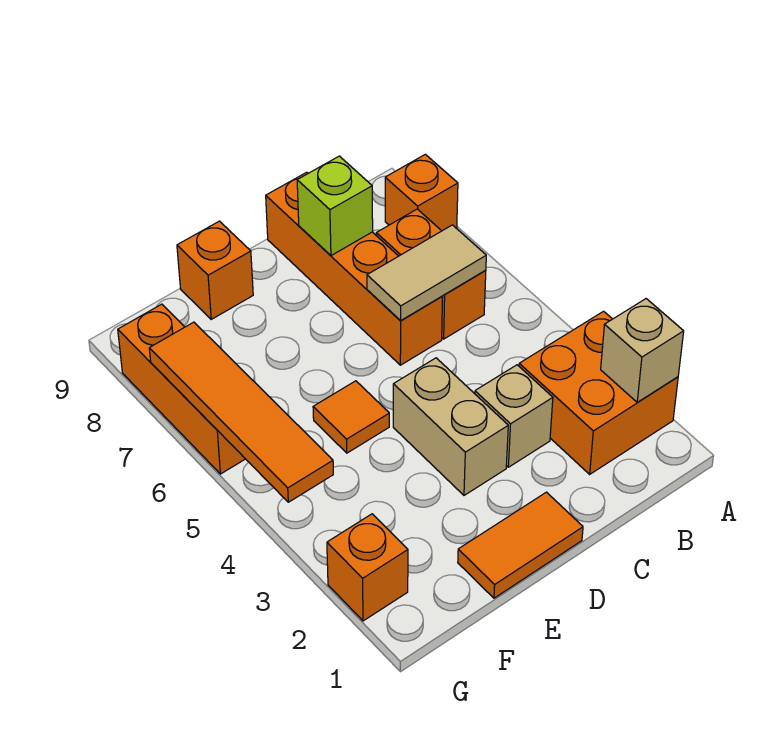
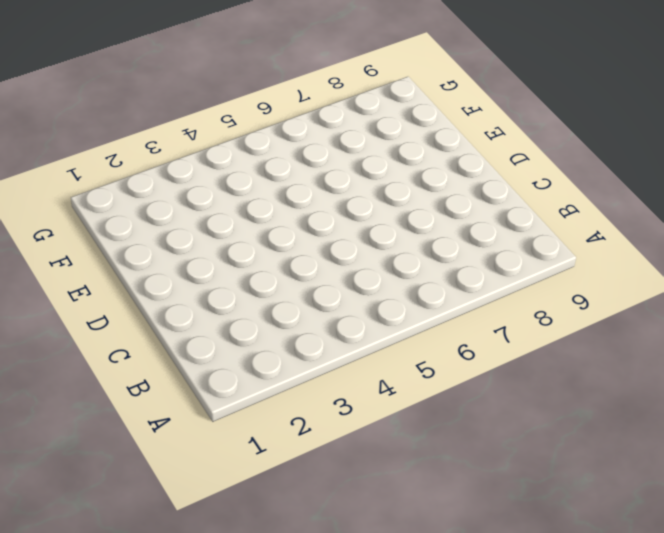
none -> orange 2x2 brick [519,311,678,474]
none -> orange 1x1 brick [385,154,458,231]
none -> orange 1x2 brick [376,209,486,339]

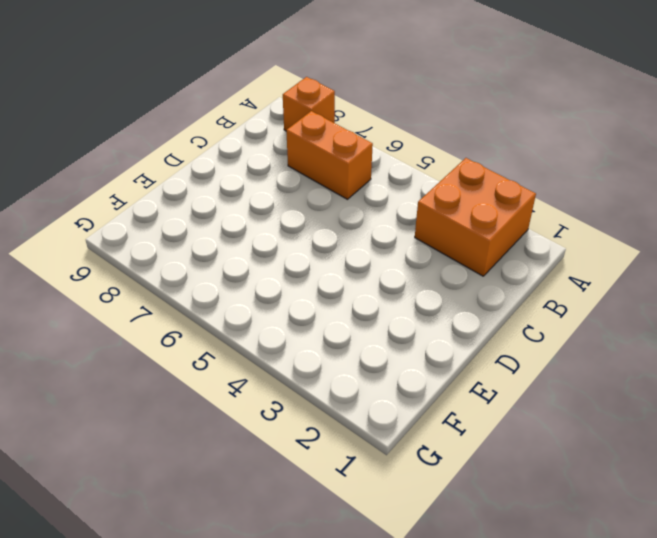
none -> tan 1x1 brick [475,365,553,467]
none -> orange 1x4 brick [266,172,443,365]
none -> orange 1x2 tile [458,492,583,598]

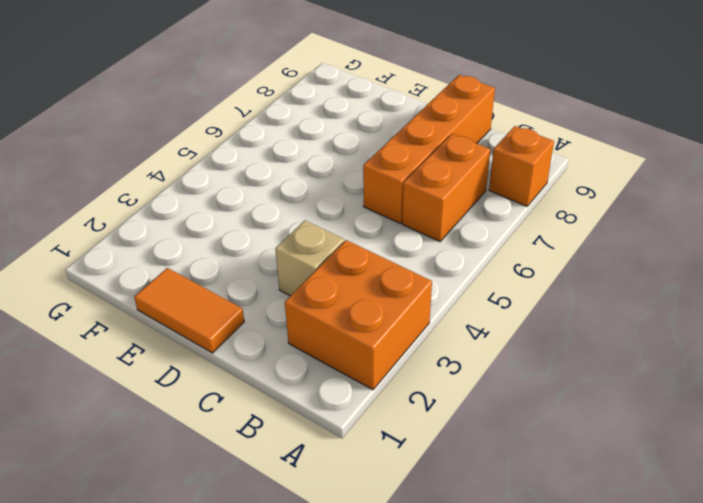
none -> tan 1x2 brick [393,358,508,495]
none -> orange 1x1 tile [313,381,389,453]
none -> orange 1x1 brick [177,221,253,319]

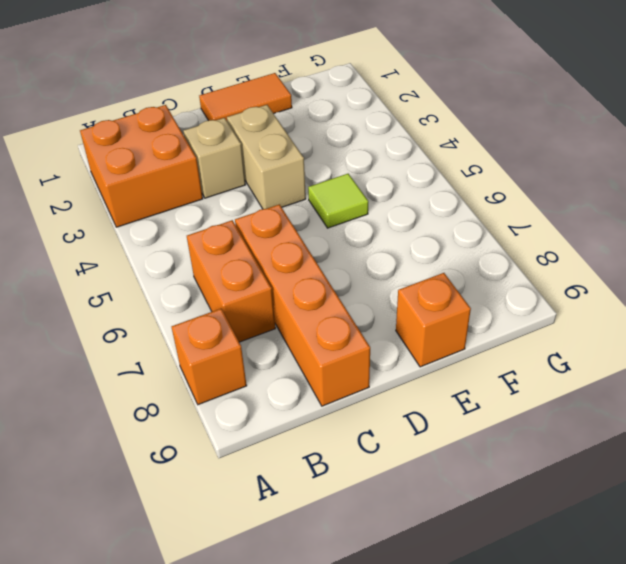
lime 1x1 tile [308,174,368,228] -> orange 1x1 tile [313,381,389,453]
none -> orange 1x1 brick [327,514,408,621]
none -> orange 1x3 brick [118,304,245,474]
none -> tan 1x1 brick [601,299,684,402]

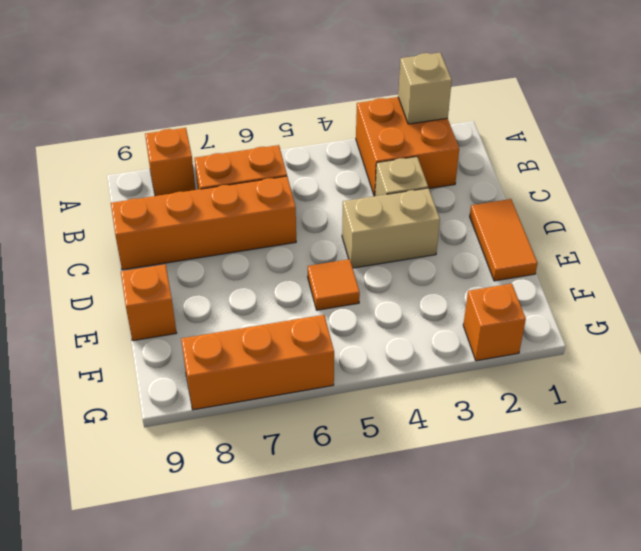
none -> tan 1x2 tile [367,225,486,320]
none -> lime 1x1 brick [297,156,373,256]
none -> orange 1x4 tile [149,322,333,502]

